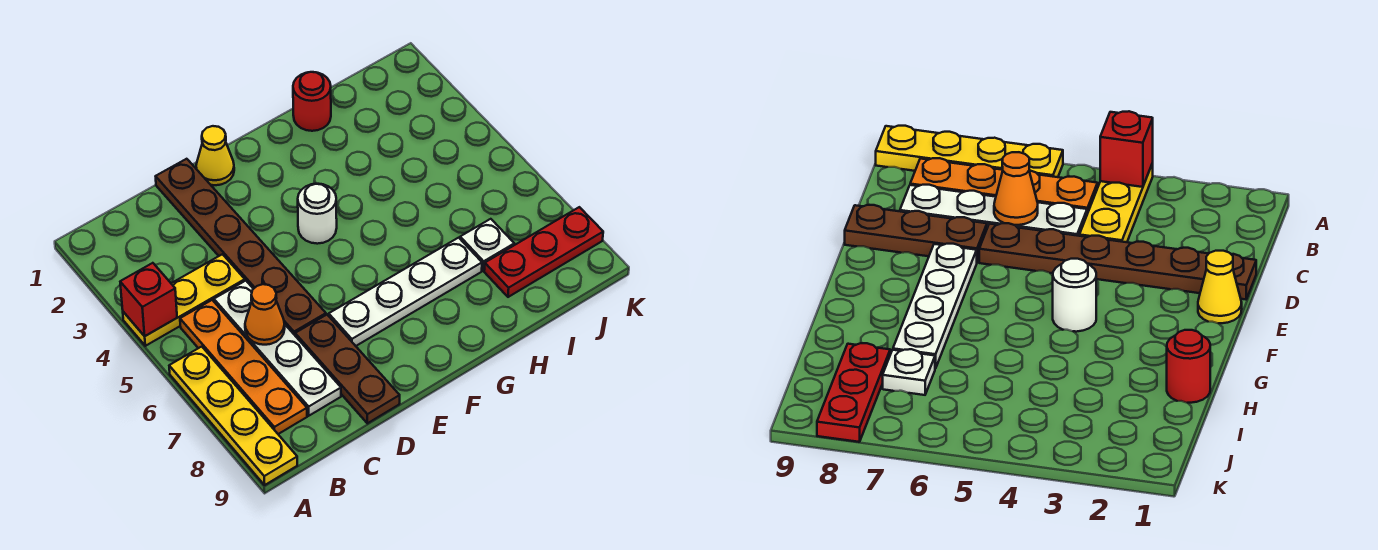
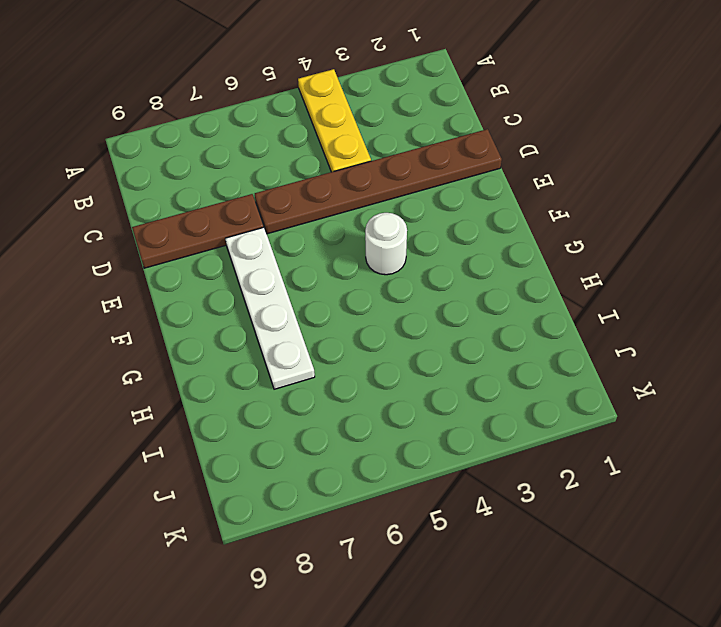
none -> yellow 1x4 plate [169,347,297,485]
none -> orange 1x4 plate [180,300,307,434]
none -> white 1x4 plate [214,281,341,416]

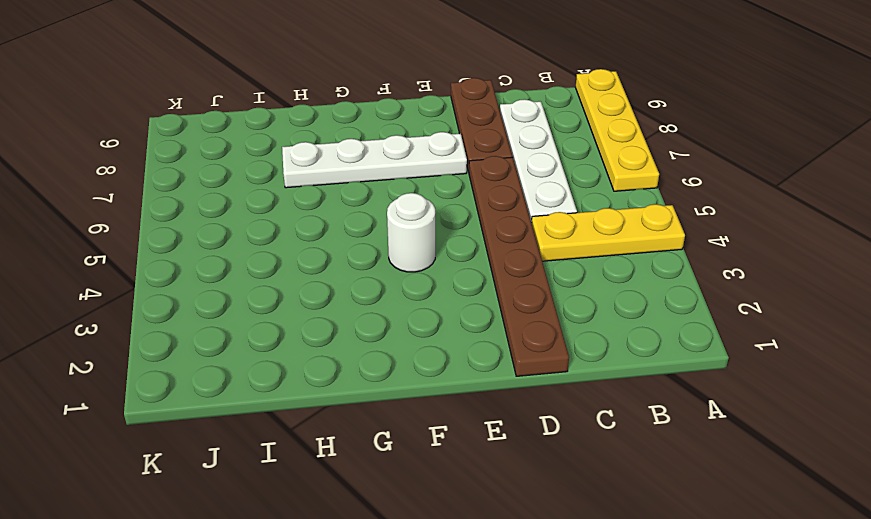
none -> orange 1x4 plate [180,300,307,434]
none -> yellow 1x1 cone [196,126,234,185]
none -> red 1x1 round brick [293,72,331,131]

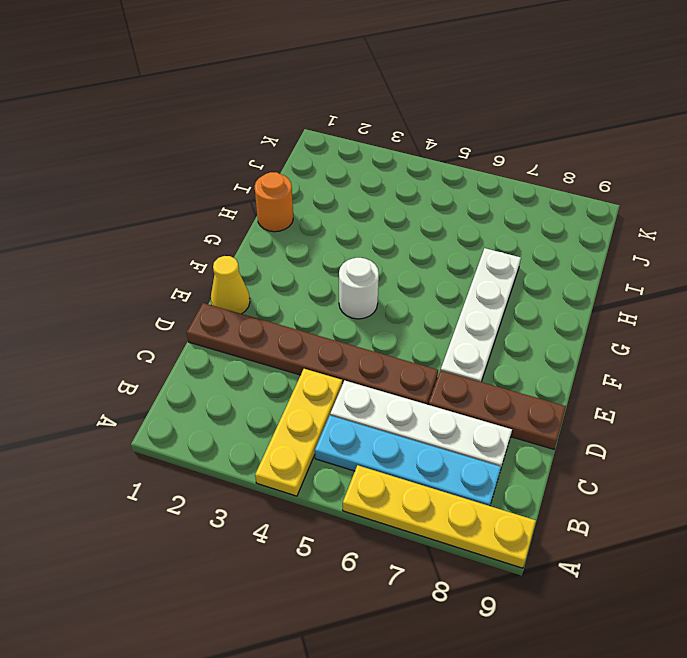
cyan 1x4 plate [315,415,501,506] -> orange 1x4 plate [180,300,307,434]
orange 1x1 round brick [255,172,293,232] -> red 1x1 round brick [293,72,331,131]
none -> white 1x1 plate [460,219,514,271]
none -> red 1x3 plate [484,207,603,297]
none -> red 1x1 brick [120,263,177,336]

